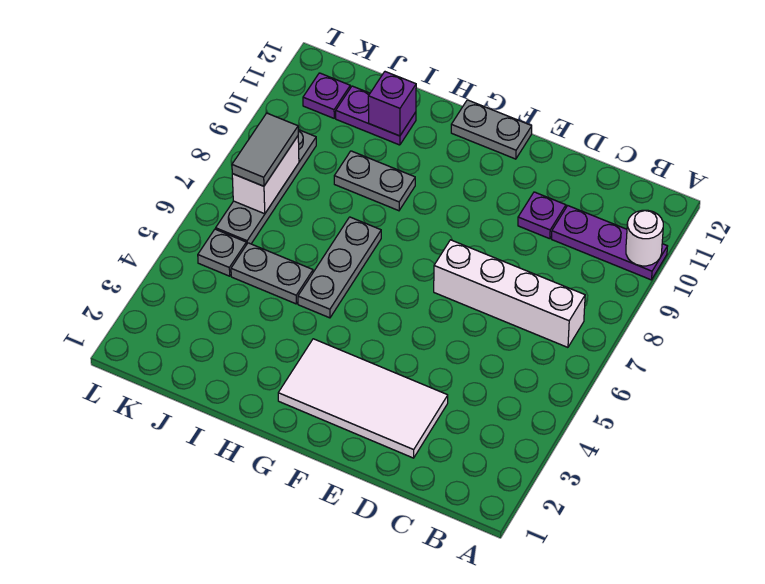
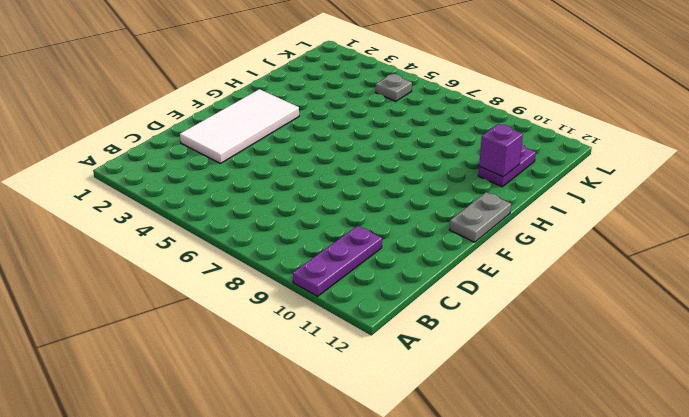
none -> white 1x4 brick [434,240,585,347]
none -> purple 1x1 plate [518,192,566,239]
none -> grey 1x3 plate [298,217,381,318]

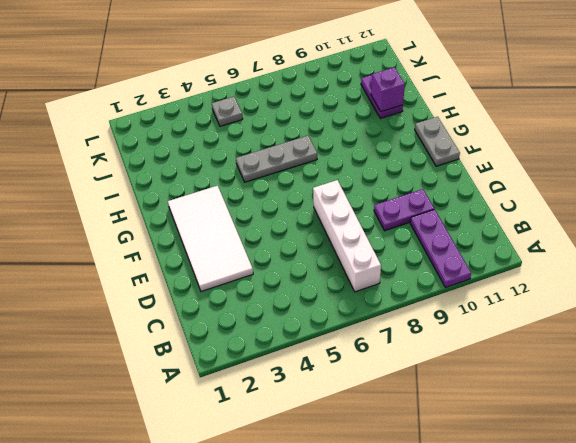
purple 1x2 plate [374,189,434,231] -> purple 1x1 plate [518,192,566,239]
none -> grey 1x2 plate [334,151,415,211]
none -> grey 1x2 plate [231,243,313,304]
none -> grey 1x4 plate [216,130,316,245]

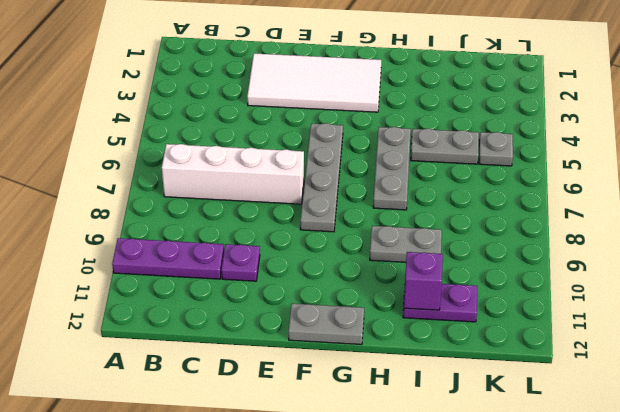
grey 1x4 plate [300,123,343,232] -> grey 1x4 plate moved to [216,130,316,245]
none -> purple 1x1 plate [303,73,350,118]
none -> white 1x1 round brick [626,210,663,266]
none -> white 1x2 brick [232,136,299,214]

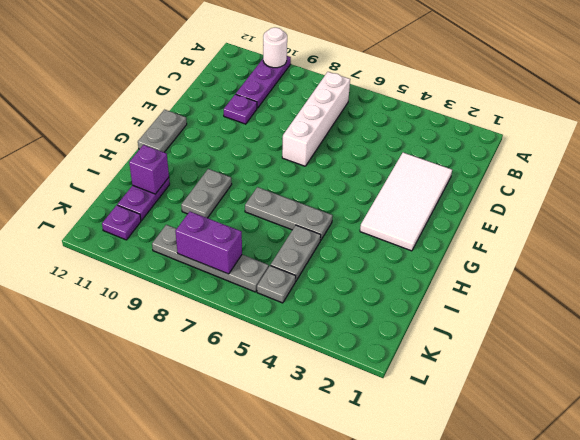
purple 1x2 brick [175,212,242,274] -> white 1x2 brick [232,136,299,214]
none -> grey 1x2 tile [232,113,298,186]

